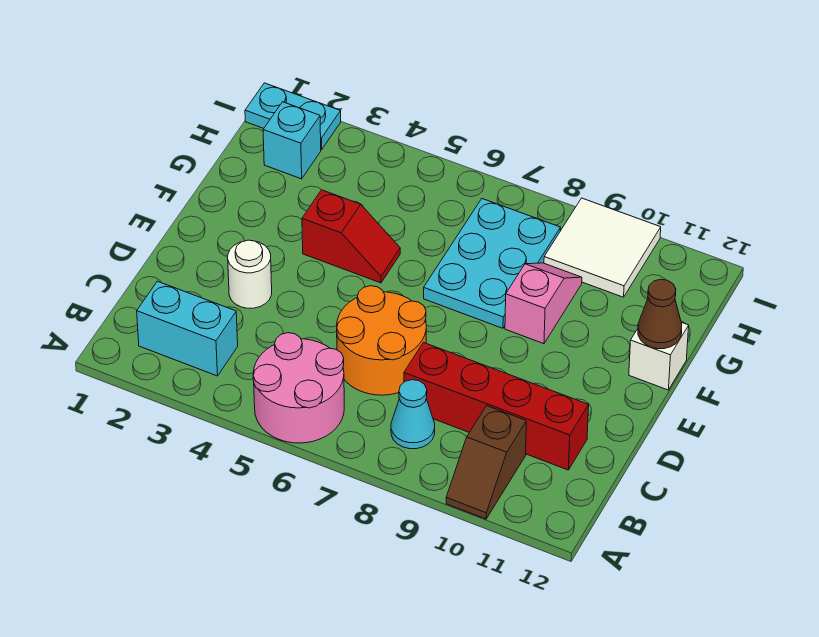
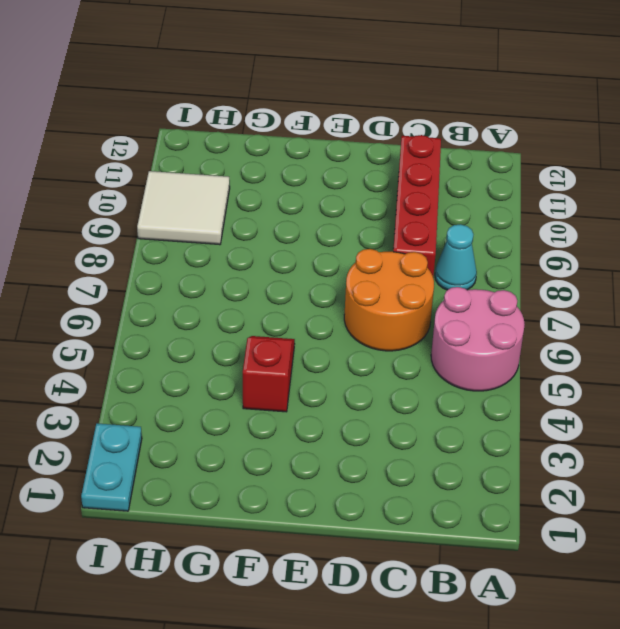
none -> brown 1x2 slope [446,406,526,519]
none -> cyan 1x2 brick [137,281,238,376]
none -> white 1x1 round brick [228,240,272,308]

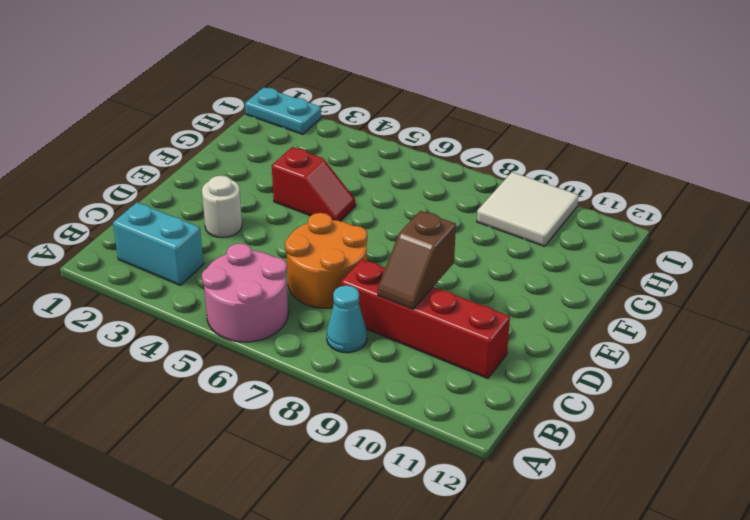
brown 1x2 slope [378,211,456,309] -> brown 1x2 slope moved to [446,406,526,519]
none -> cyan 2x3 plate [424,199,561,328]
none -> pink 1x2 slope [505,263,582,344]
none -> white 1x1 brick [629,322,689,390]

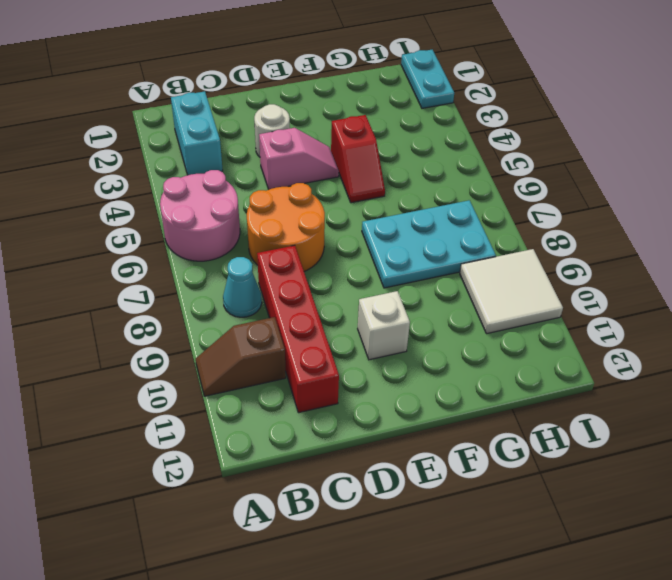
pink 1x2 slope [259,128,339,189] -> pink 1x2 slope moved to [505,263,582,344]
white 1x1 brick [358,291,410,360] -> white 1x1 brick moved to [629,322,689,390]
none -> cyan 1x1 brick [263,102,321,179]
none -> brown 1x1 cone [638,279,682,349]

